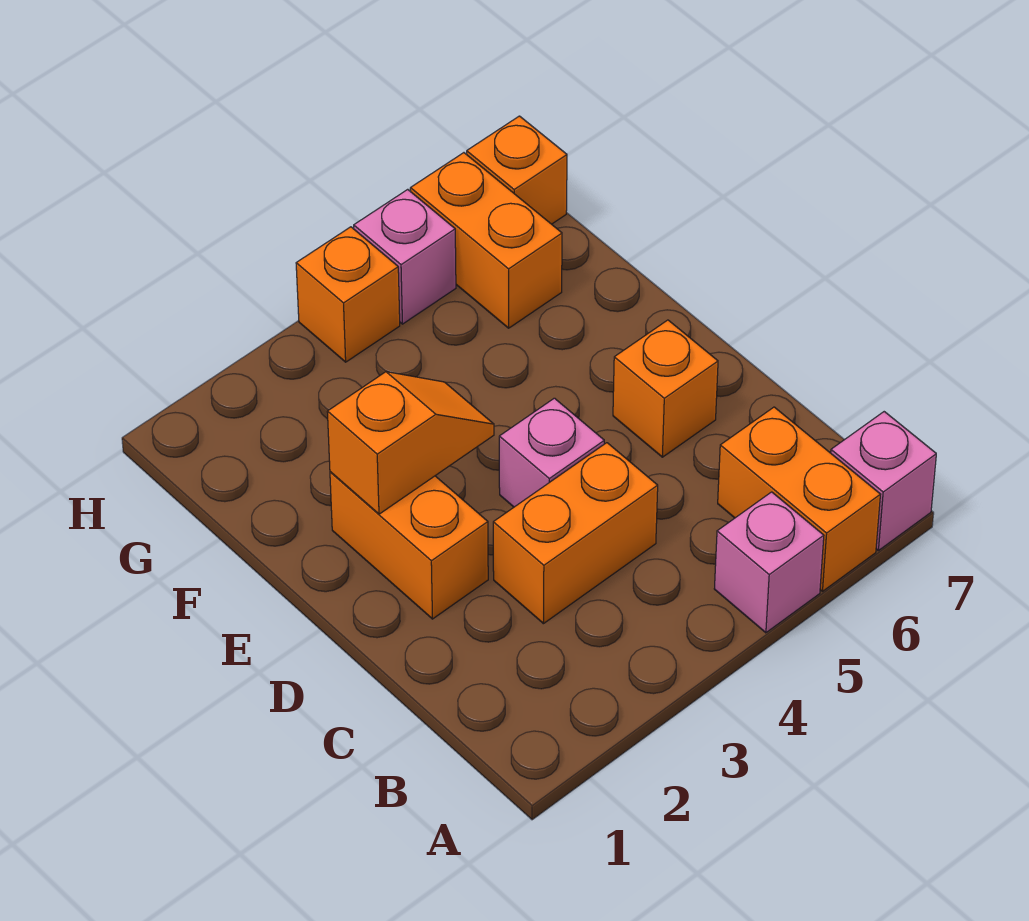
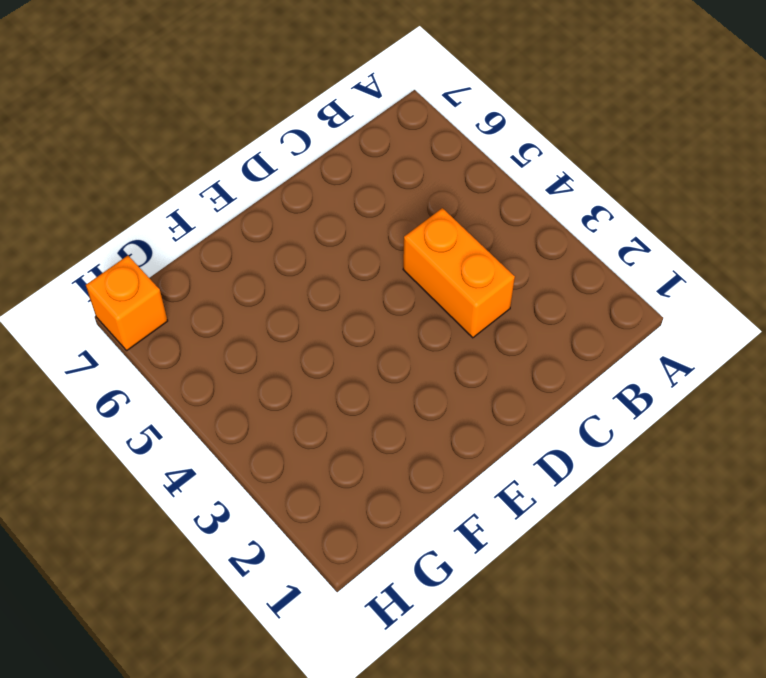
none -> pink 1x1 brick [714,492,824,633]
none -> orange 1x2 brick [718,407,880,591]
none -> pink 1x1 brick [831,412,936,551]

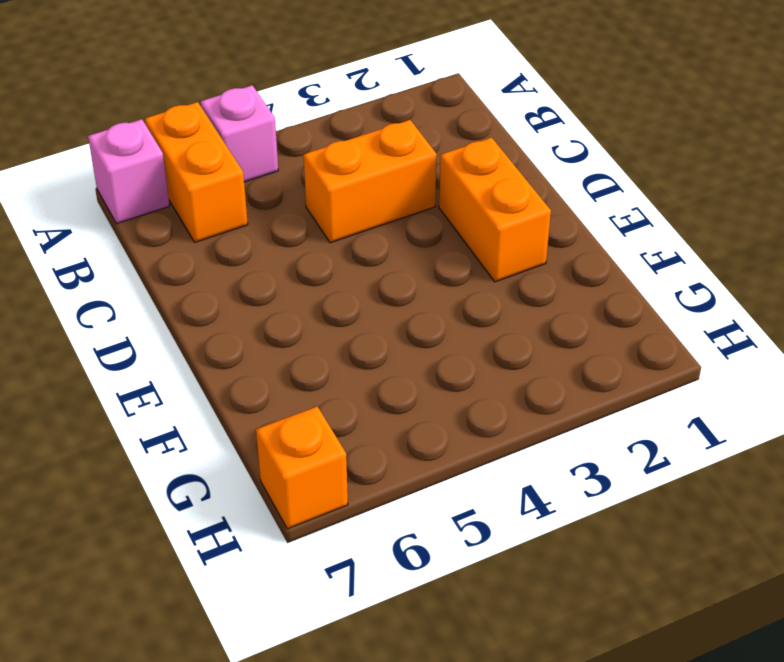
none -> pink 1x1 brick [499,398,604,507]
none -> orange 1x1 brick [613,320,718,457]
none -> orange 1x2 brick [410,153,562,328]

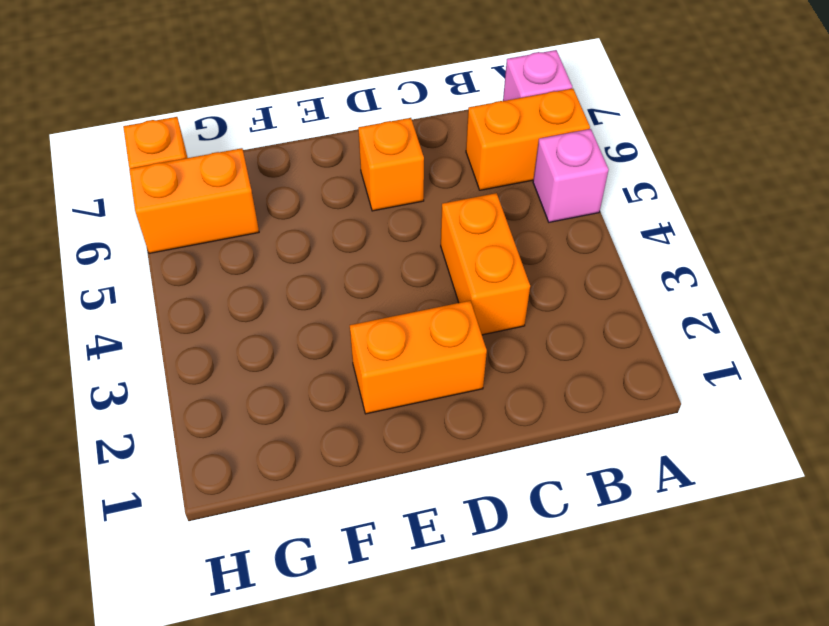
none -> pink 1x1 brick [499,398,604,507]
none -> orange 1x1 brick [296,227,400,362]
none -> pink 1x1 brick [354,189,456,324]

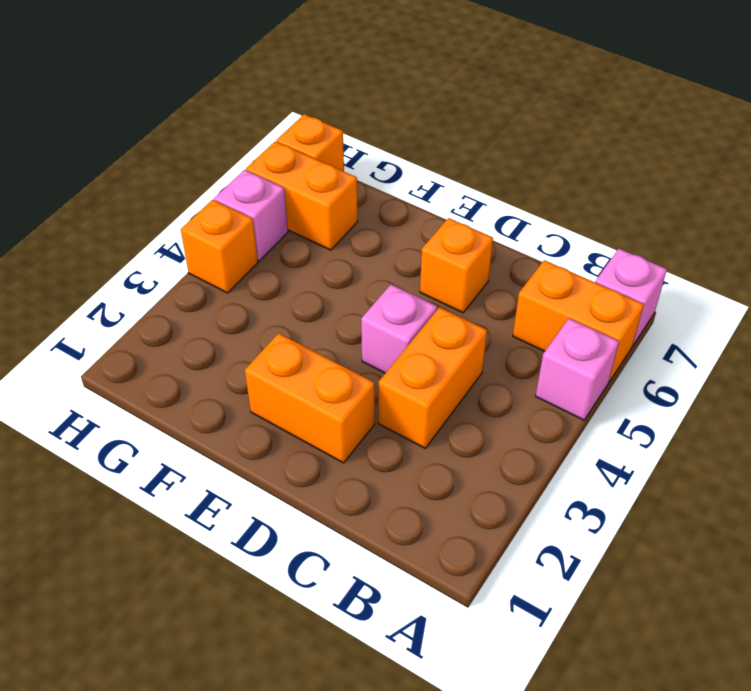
none -> orange 1x2 slope [327,372,494,514]

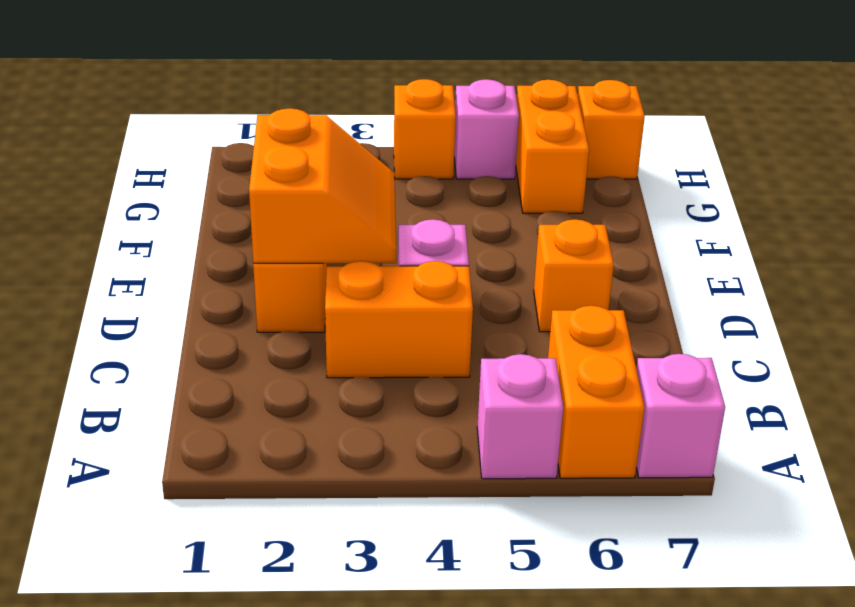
orange 2x2 slope [249,108,396,263] -> orange 1x2 slope [327,372,494,514]

